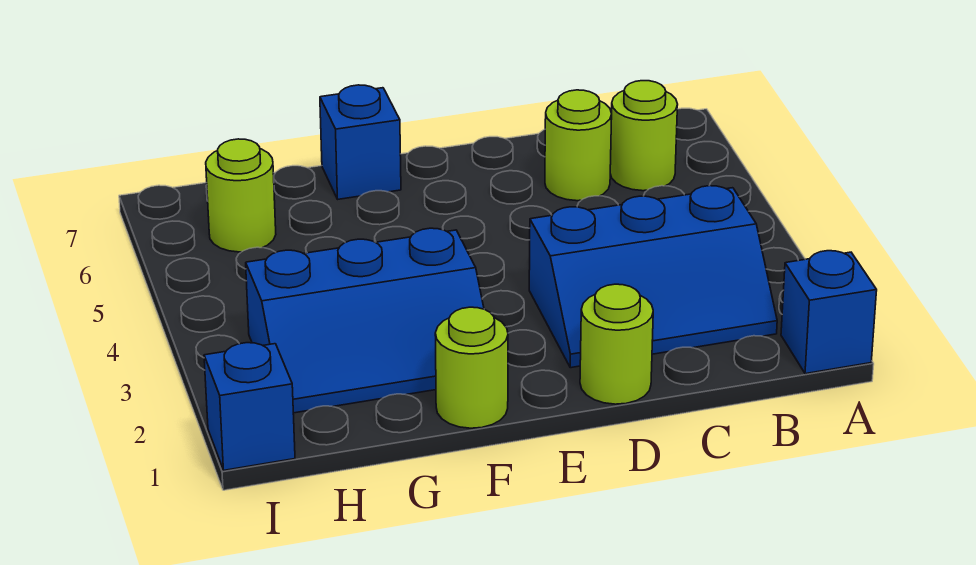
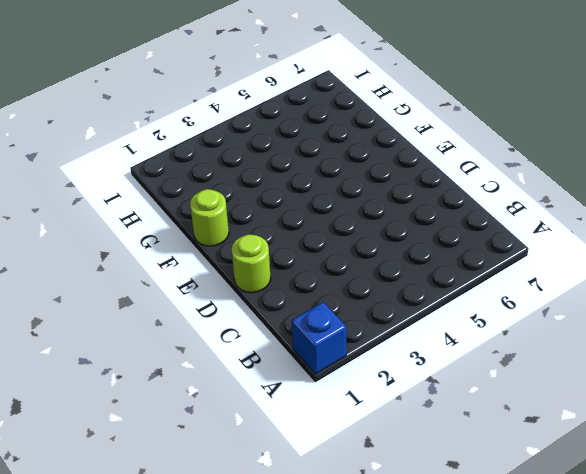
none -> blue 2x3 slope [529,186,777,368]
none -> lime 1x1 round brick [610,81,678,191]

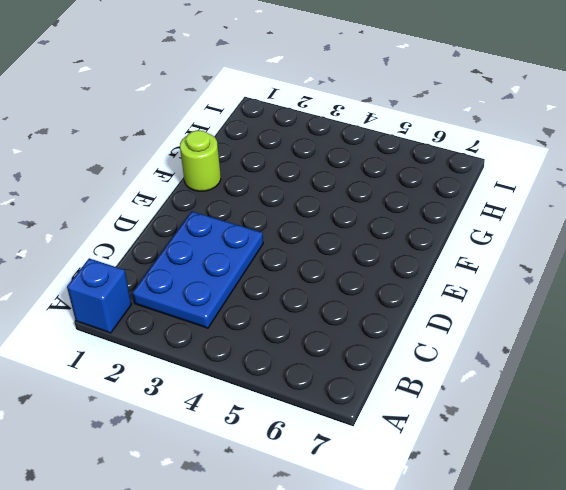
blue 2x3 plate [132,211,263,328] -> blue 2x3 slope [529,186,777,368]
none -> lime 1x1 round brick [610,81,678,191]
none -> lime 1x1 round brick [545,90,612,201]

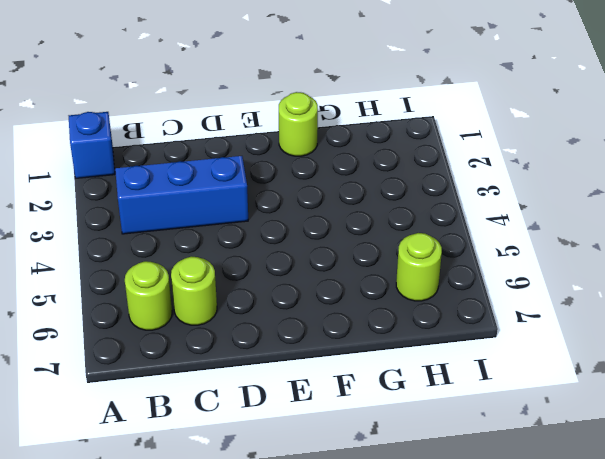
none -> lime 1x1 round brick [580,284,653,404]
none -> blue 2x3 slope [246,228,484,413]

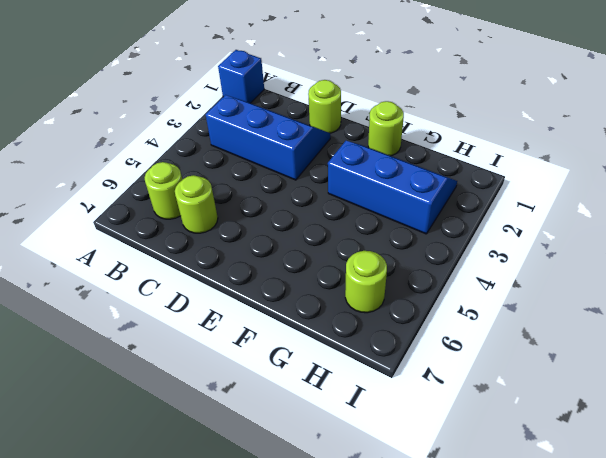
none -> blue 1x1 brick [320,85,401,199]
none -> blue 1x1 brick [204,343,295,470]

